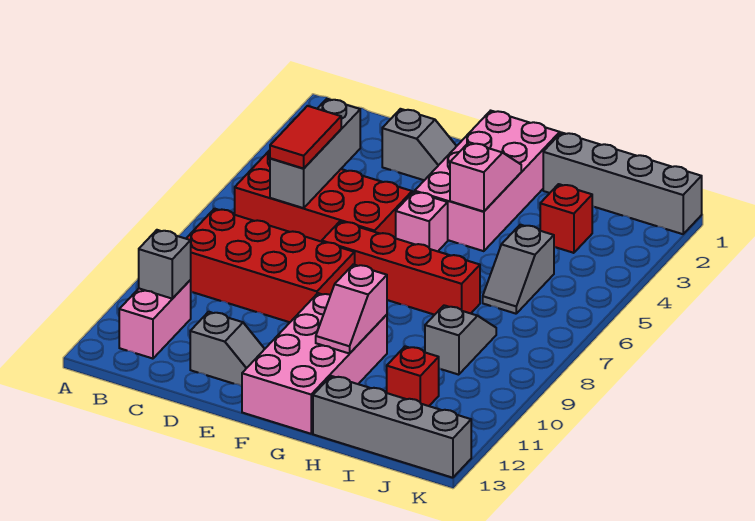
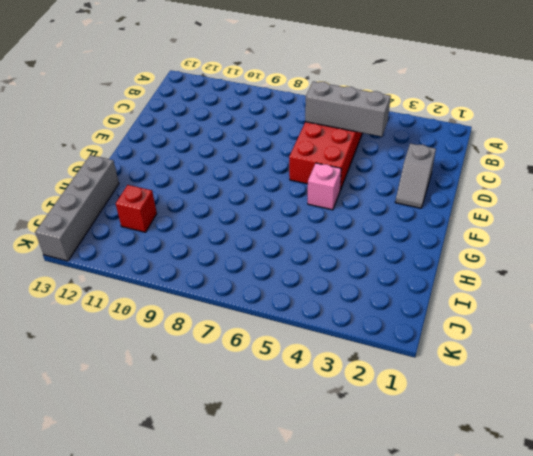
none -> red 2x4 brick [186,209,355,322]
none -> pink 1x2 brick [119,280,191,359]
none -> grey 1x2 slope [190,312,264,386]

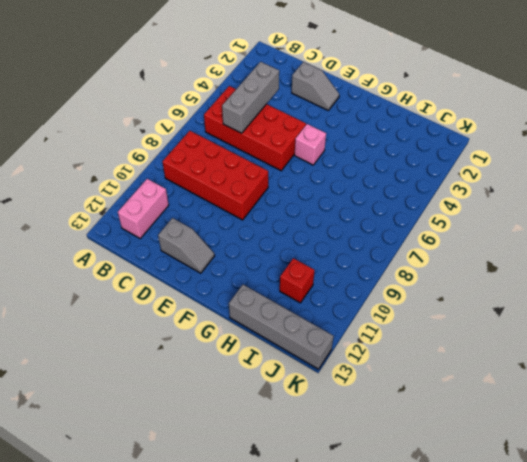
none -> red 1x4 brick [322,221,480,315]
none -> pink 2x4 brick [414,111,560,251]
none -> pink 2x4 brick [242,293,387,434]

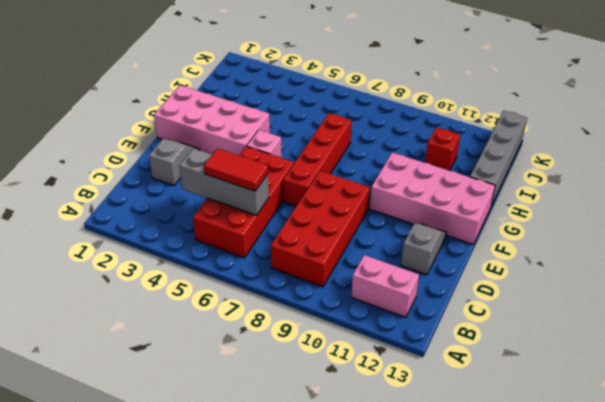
none -> grey 1x4 brick [543,133,702,234]
none -> red 1x1 brick [540,184,592,253]
none -> grey 1x2 slope [483,225,554,314]

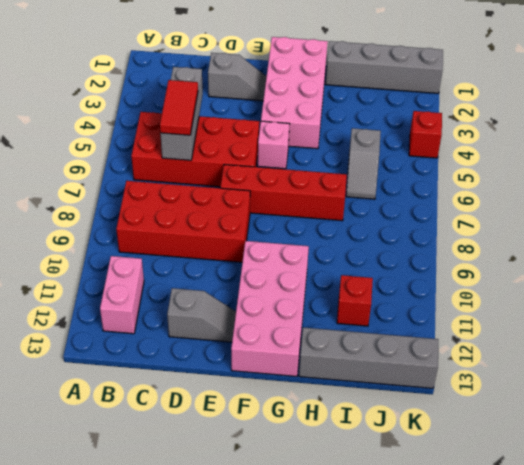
red 1x1 brick [409,111,442,158] -> red 1x1 brick moved to [540,184,592,253]
none -> grey 1x2 slope [425,305,496,375]
none -> grey 1x1 brick [139,230,191,299]
none -> pink 1x2 slope [450,142,521,212]

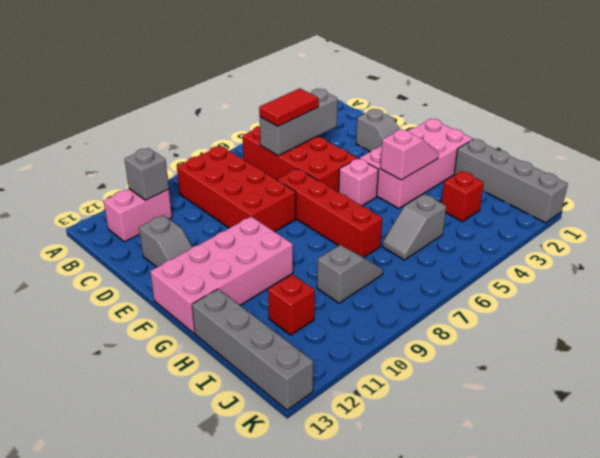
none -> pink 1x2 slope [316,264,387,354]

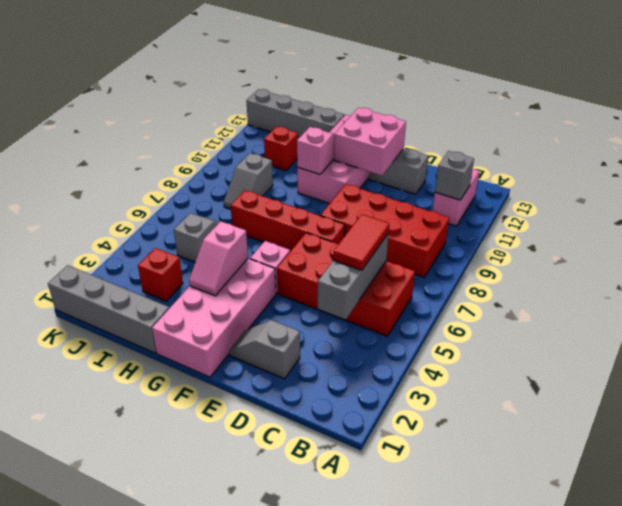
pink 2x2 brick [334,108,406,175] -> none

